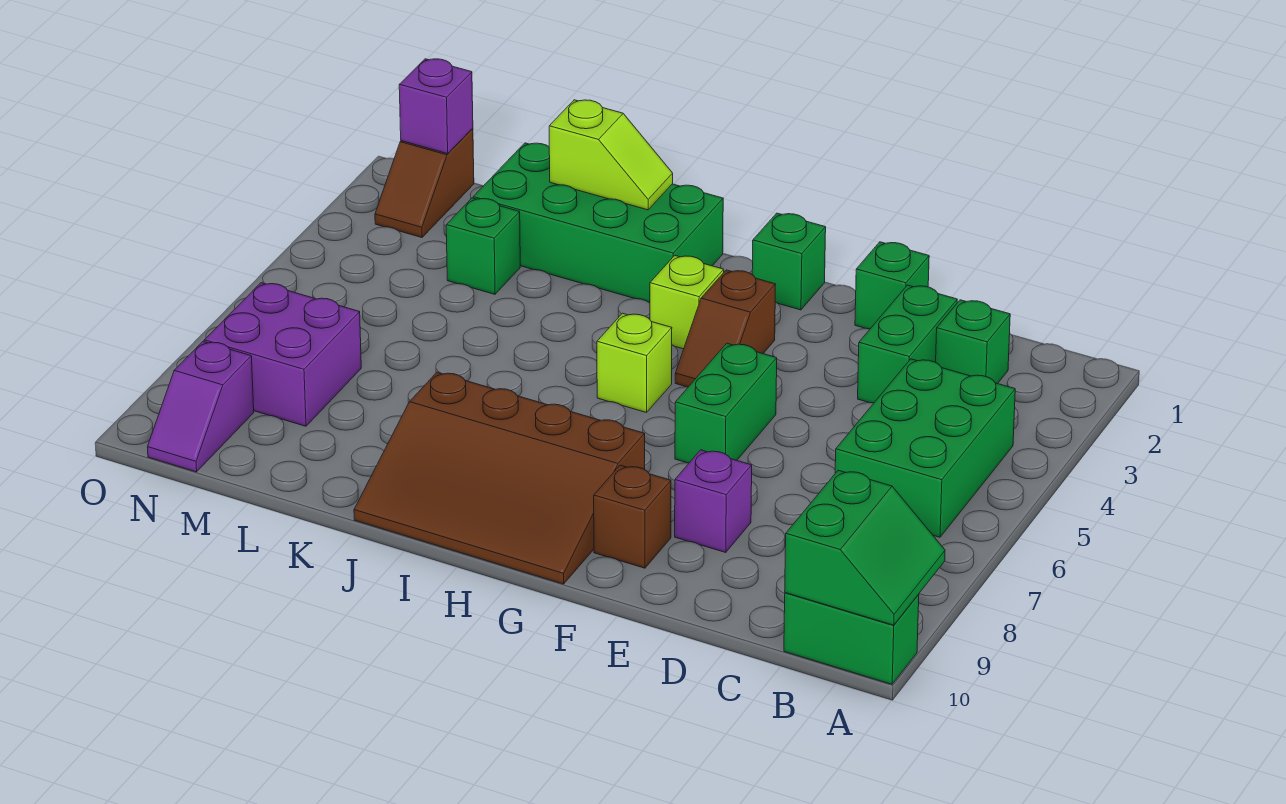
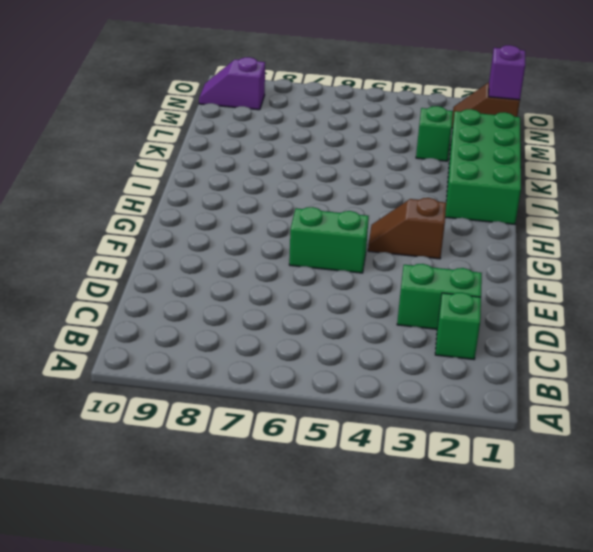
none -> green 1x2 brick [784,593,919,684]
none -> green 2x3 brick [835,359,1015,537]
none -> green 1x1 brick [855,242,929,329]

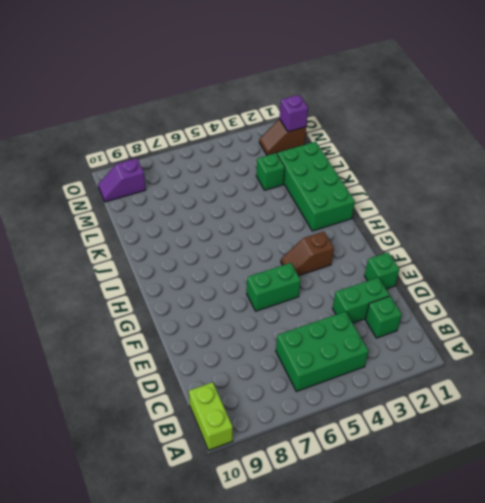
lime 1x2 brick [189,382,233,450] -> green 1x2 brick [784,593,919,684]
none -> purple 1x1 brick [675,450,752,553]
none -> brown 1x1 brick [594,465,671,568]
none -> green 1x1 brick [752,213,826,310]

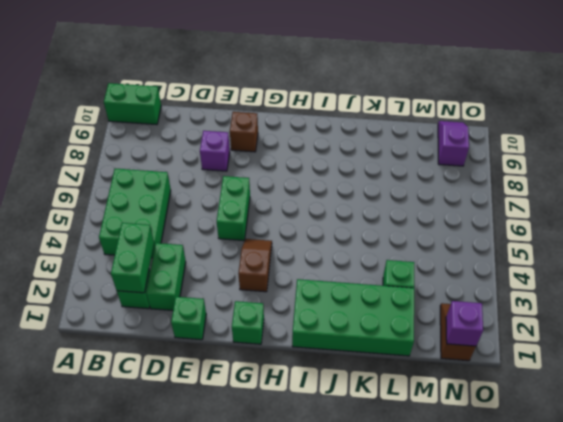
green 1x2 brick [111,223,154,293] -> none
none -> brown 3x4 slope [354,372,645,584]
none -> lime 1x1 brick [650,256,724,349]
none -> lime 1x1 brick [597,313,672,413]

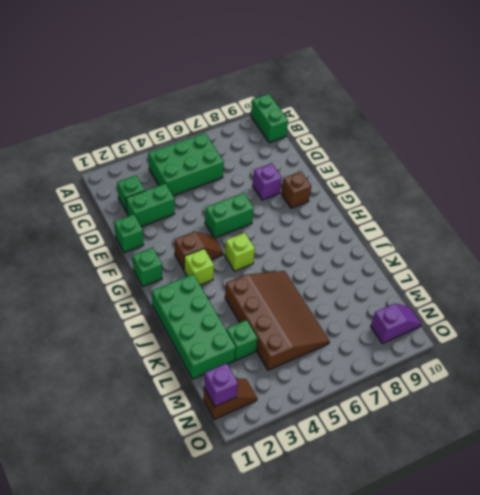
brown 3x4 slope [225,271,330,370] -> brown 3x4 slope moved to [354,372,645,584]
none -> purple 2x2 brick [204,283,361,426]
none -> green 2x2 slope [785,470,945,625]
none -> lime 1x2 slope [549,100,673,210]

